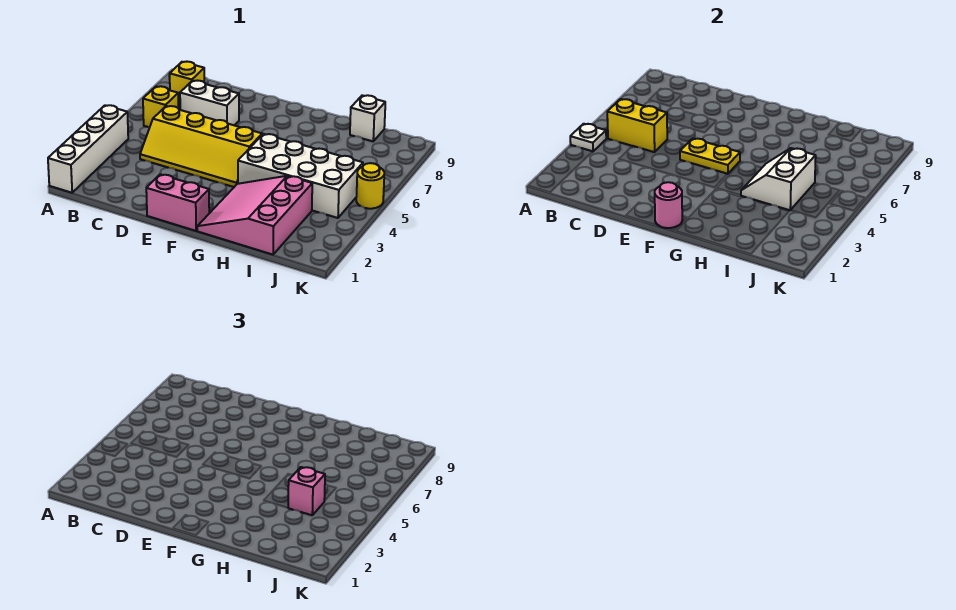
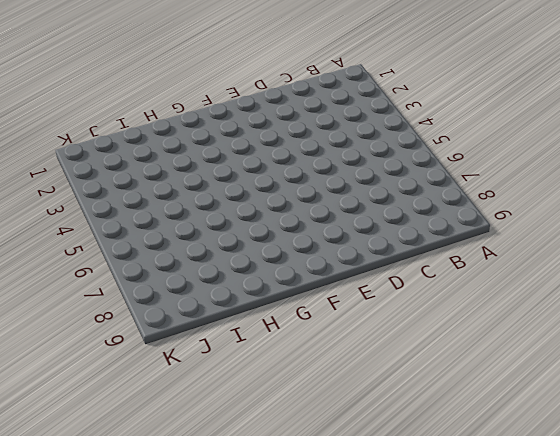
none -> white 1x4 brick [48,105,128,193]
none -> yellow 1x1 brick [143,86,179,127]
none -> yellow 1x1 brick [170,62,204,102]

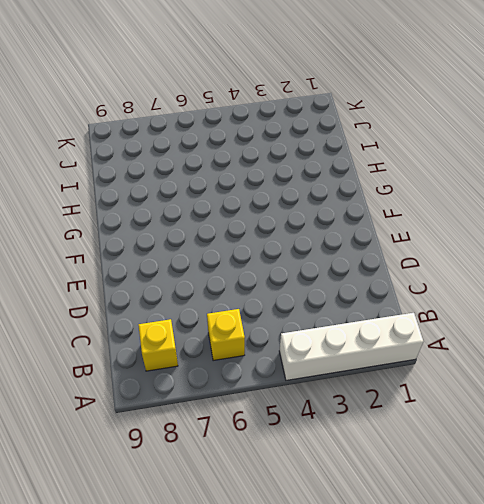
none -> yellow 2x4 slope [140,106,262,187]
none -> white 1x2 brick [180,81,239,125]
none -> pink 1x2 brick [146,174,209,231]

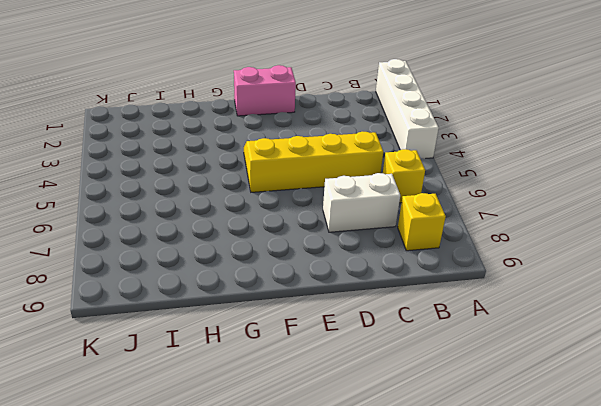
none -> pink 3x3 slope [197,176,312,255]
none -> white 2x4 brick [238,134,363,218]
none -> white 1x1 brick [350,95,385,141]

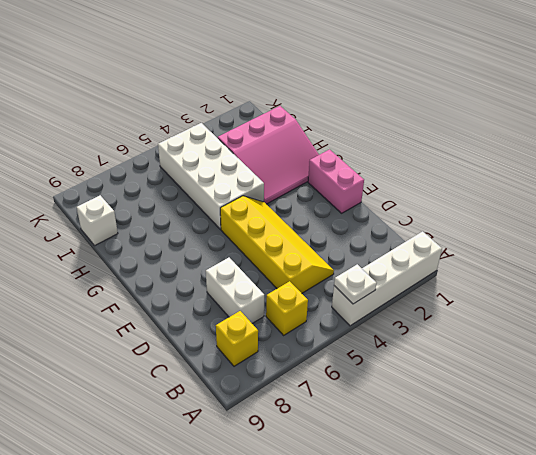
none -> yellow 1x1 round brick [356,163,384,209]
none -> yellow 1x2 brick [607,99,667,152]
none -> yellow 1x2 plate [680,138,740,174]

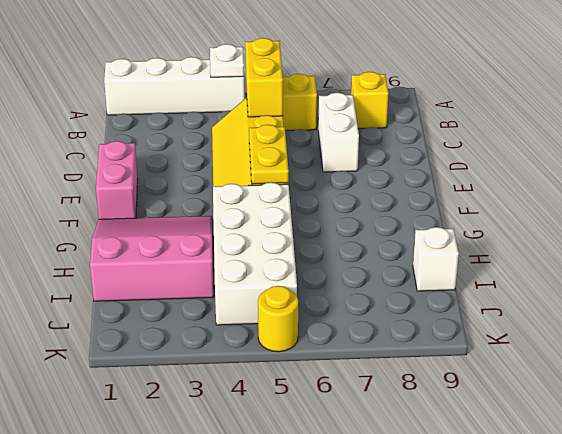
none -> pink 1x1 round brick [655,182,682,228]
none -> white 2x2 slope [741,148,816,210]
none -> pink 1x1 brick [288,467,325,515]

